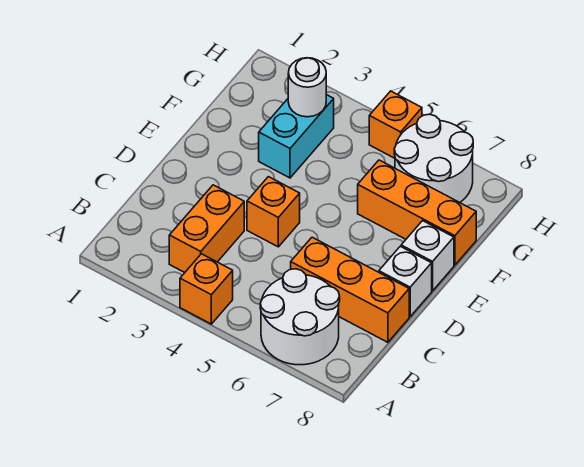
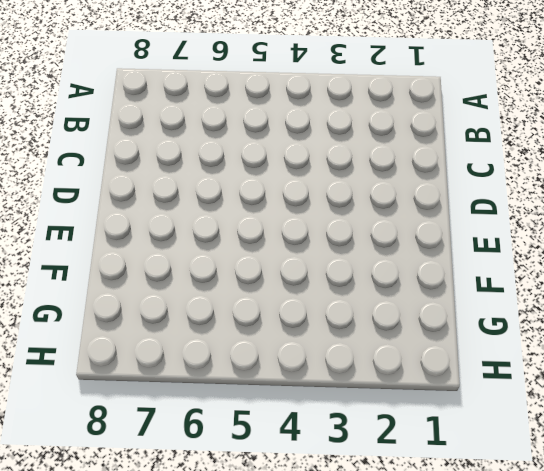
none -> orange 1x1 brick [180,254,233,324]
none -> white 2x2 round brick [260,269,340,365]
none -> orange 1x2 brick [169,185,244,273]

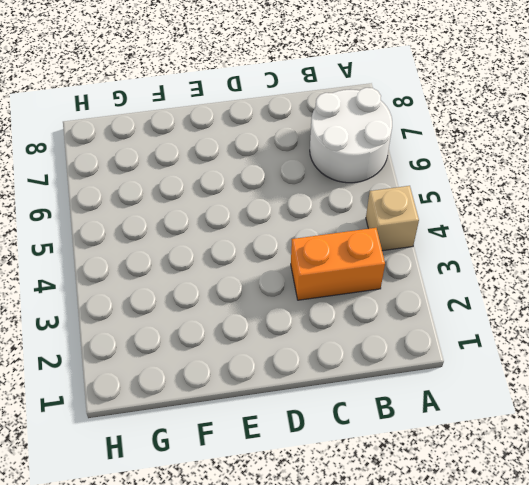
tan 1x1 brick [366,186,419,251] -> orange 1x1 brick [180,254,233,324]
none -> orange 1x3 brick [291,237,409,342]
none -> orange 1x1 brick [247,177,300,247]
none -> white 1x1 brick [379,246,432,316]

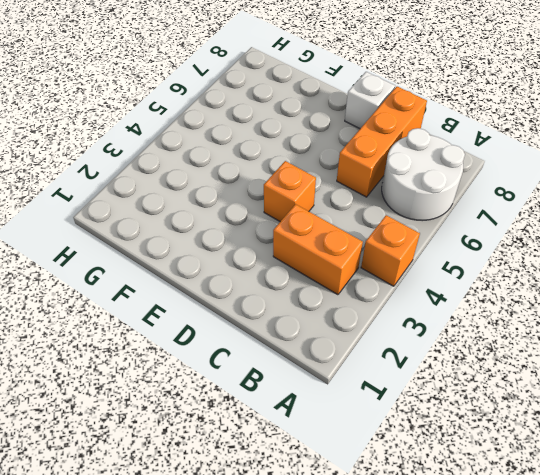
none -> white 1x1 brick [401,221,454,291]
none -> cyan 1x2 brick [259,95,334,178]
none -> orange 1x3 brick [358,160,476,265]

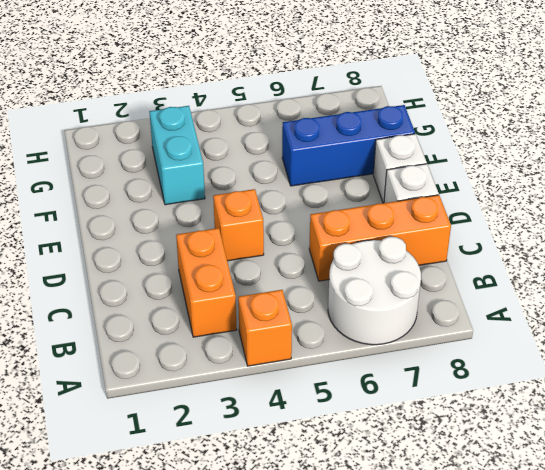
blue 1x3 brick [282,105,415,186] -> orange 1x3 brick [358,160,476,265]
none -> white 2x2 round brick [394,114,473,203]
none -> orange 1x1 brick [369,91,422,158]
none -> white 1x1 round brick [288,58,326,117]

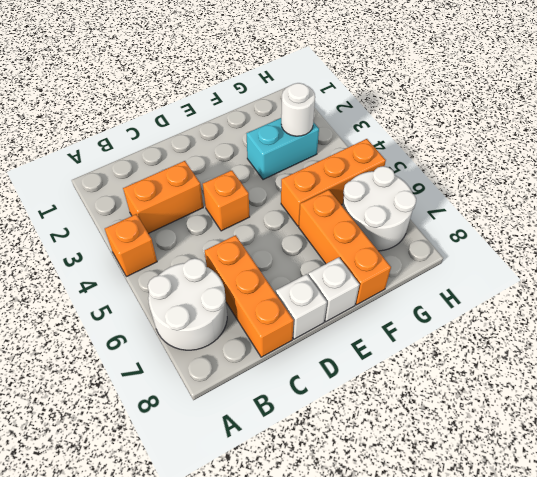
orange 1x3 brick [281,139,386,226] -> orange 1x1 brick [369,91,422,158]

